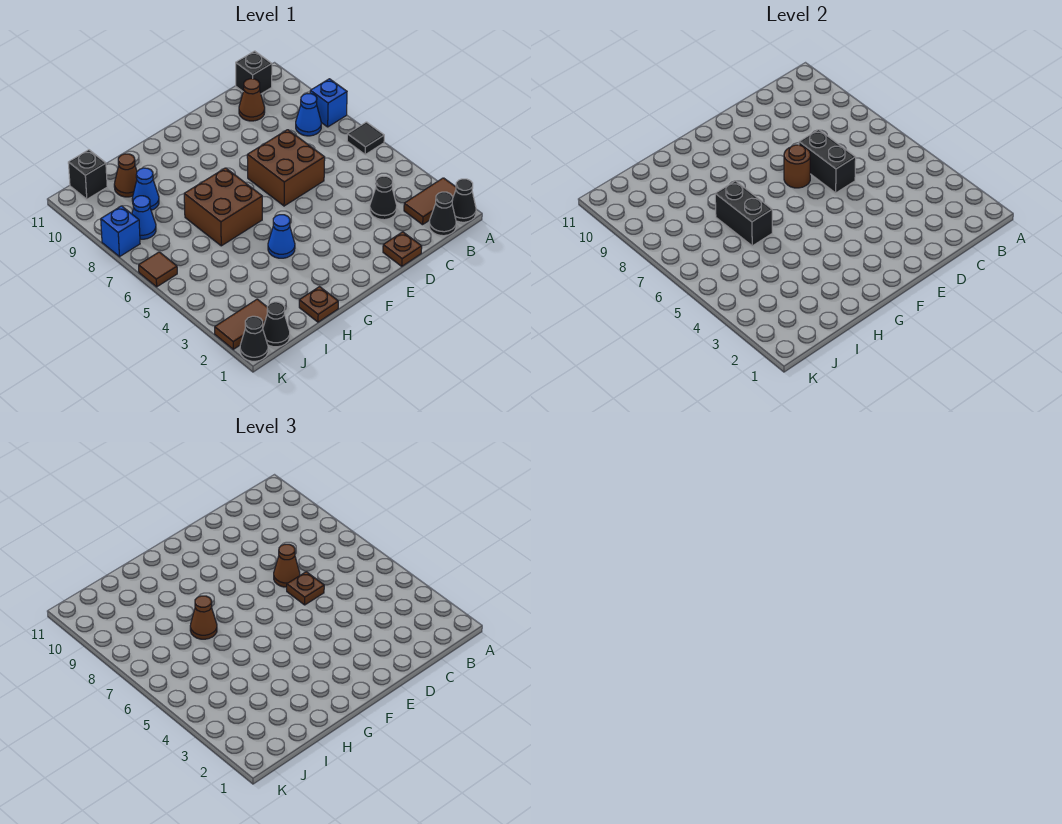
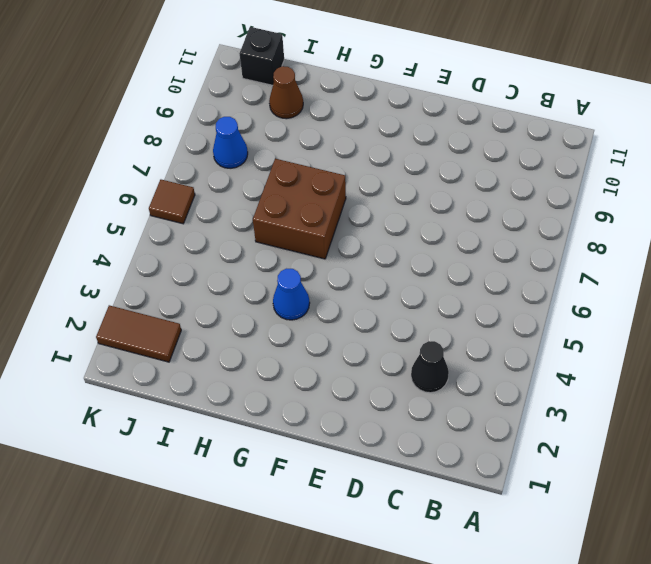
none -> black 1x1 cone [452,179,476,222]
none -> brown 1x2 tile [404,178,456,225]
none -> black 1x1 tile [347,122,384,154]

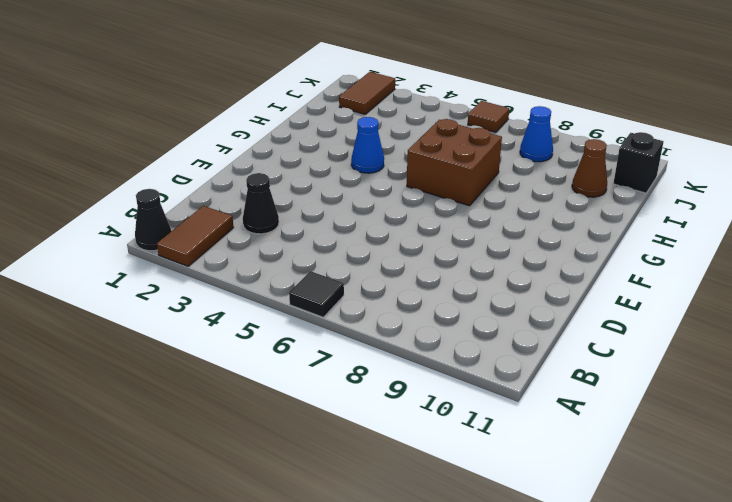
none -> blue 1x1 brick [310,79,347,127]
none -> black 1x1 cone [429,192,456,236]
none -> blue 1x1 cone [296,94,321,136]

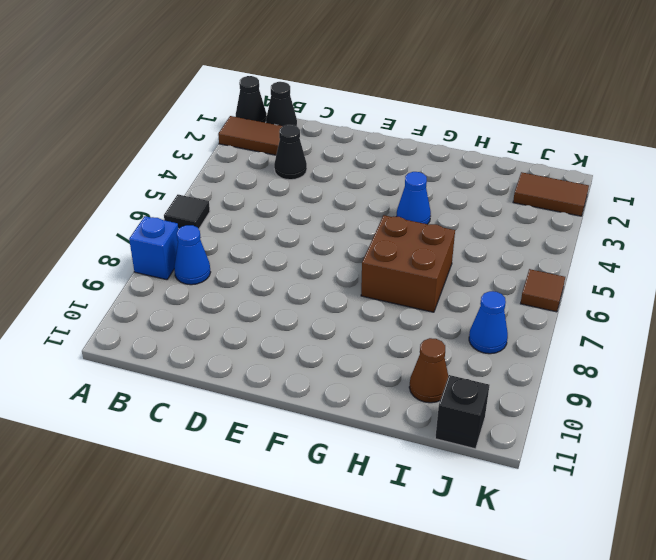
none -> black 1x1 brick [236,51,272,94]
none -> brown 1x1 cone [239,79,265,121]
none -> brown 1x1 plate [383,232,422,266]

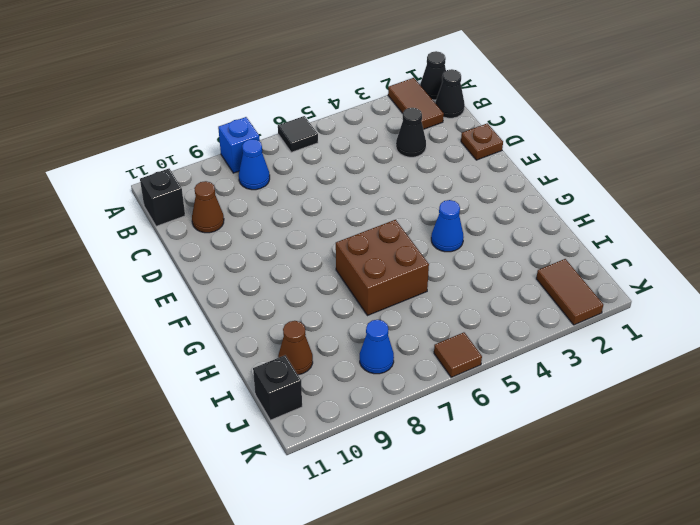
none -> brown 2x2 brick [247,130,325,206]
none -> brown 1x1 plate [299,287,338,322]
none -> blue 1x1 cone [132,168,159,210]

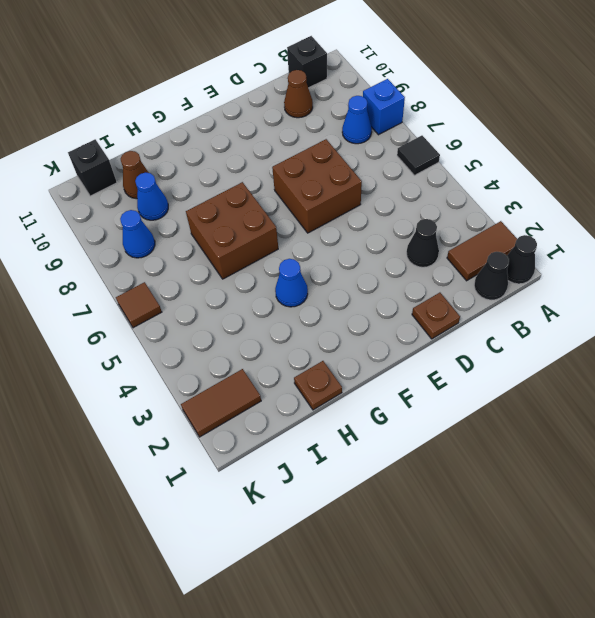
none -> black 1x1 cone [263,302,290,347]
none -> black 1x1 cone [240,316,268,361]
none -> blue 1x1 brick [101,206,140,257]

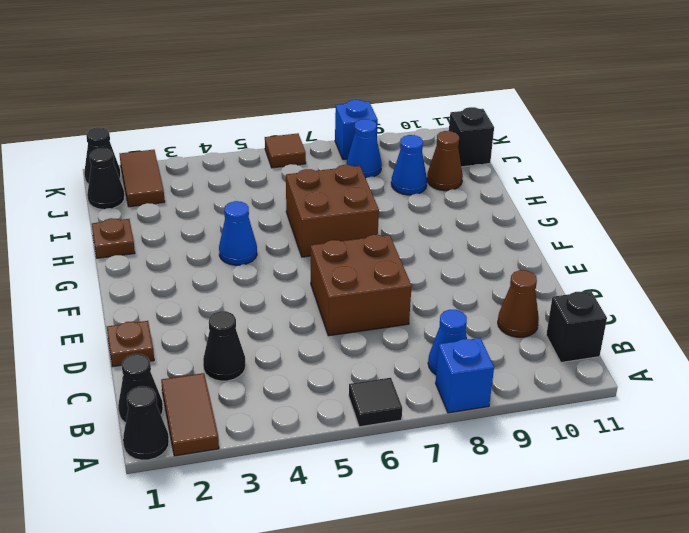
none -> black 1x2 brick [799,130,856,193]
none -> brown 1x1 round brick [784,145,810,188]
none -> black 1x2 brick [715,181,772,246]

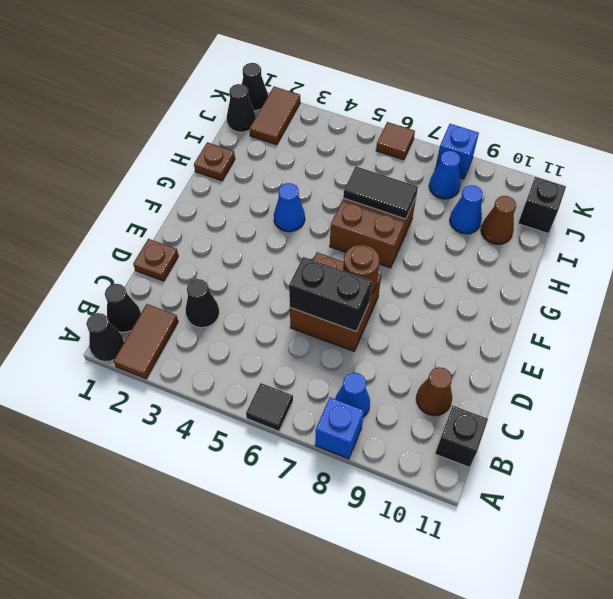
black 1x2 tile [343,167,418,219] -> black 1x2 brick [715,181,772,246]
none -> brown 1x1 plate [287,572,324,605]
none -> brown 1x1 cone [274,544,300,587]
none -> brown 1x1 cone [190,596,217,639]

